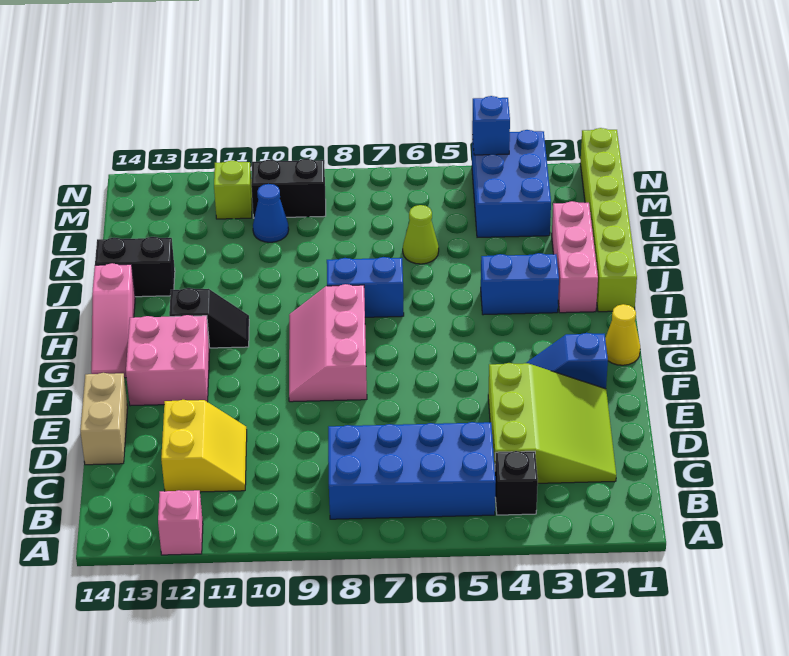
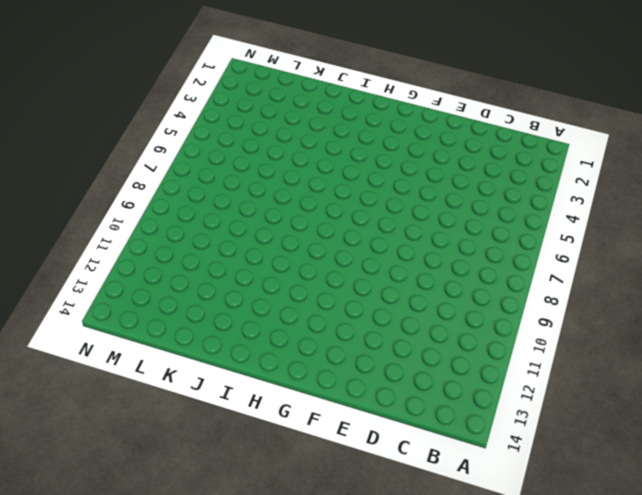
none -> pink 1x1 brick [158,490,203,555]
none -> black 1x1 brick [495,451,538,515]
none -> blue 2x4 brick [328,422,496,519]

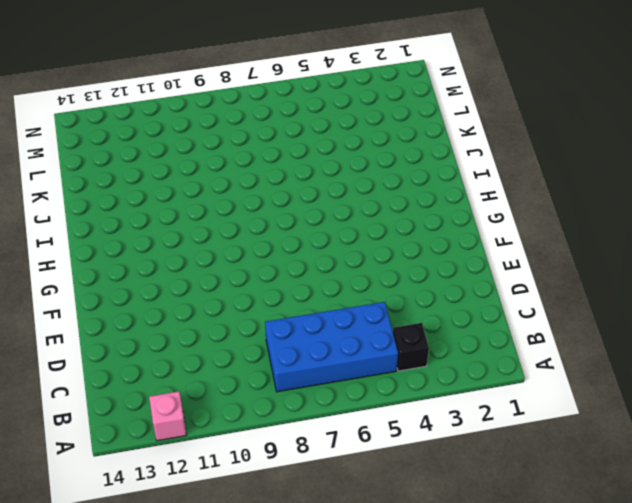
none -> lime 3x3 slope [488,363,616,483]
none -> yellow 2x2 slope [161,400,247,492]
none -> tan 1x2 brick [80,373,128,465]

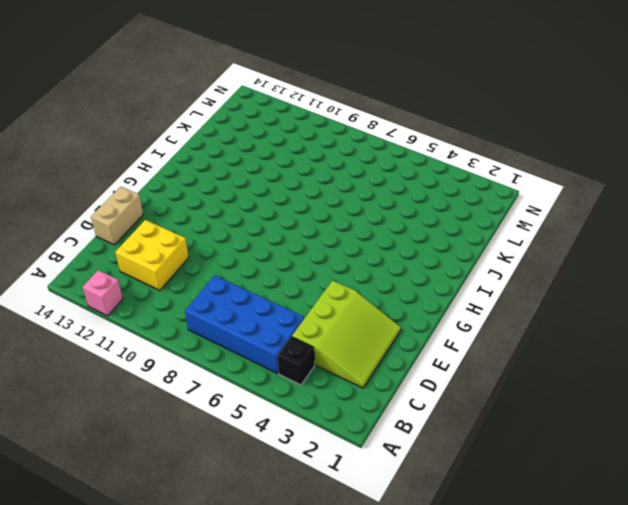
yellow 2x2 brick [115,220,189,290] -> yellow 2x2 slope [161,400,247,492]
none -> blue 1x2 slope [527,333,608,389]
none -> pink 2x3 slope [289,284,367,402]
none -> pink 2x2 brick [126,315,210,406]

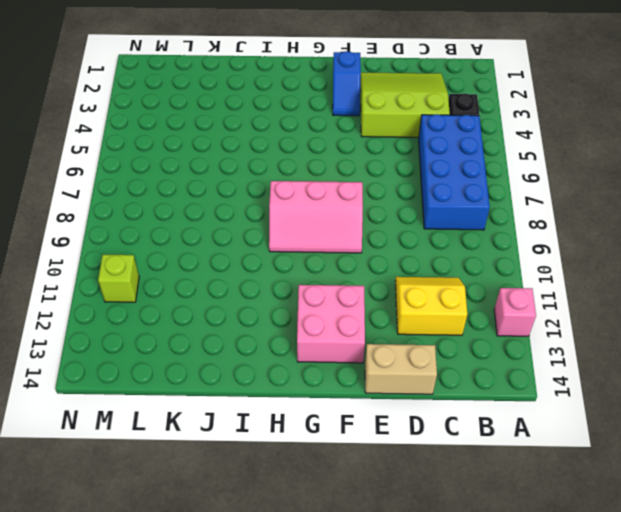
none -> yellow 1x1 cone [605,304,640,365]
none -> pink 1x3 slope [91,263,135,378]
none -> black 1x2 slope [169,288,249,348]

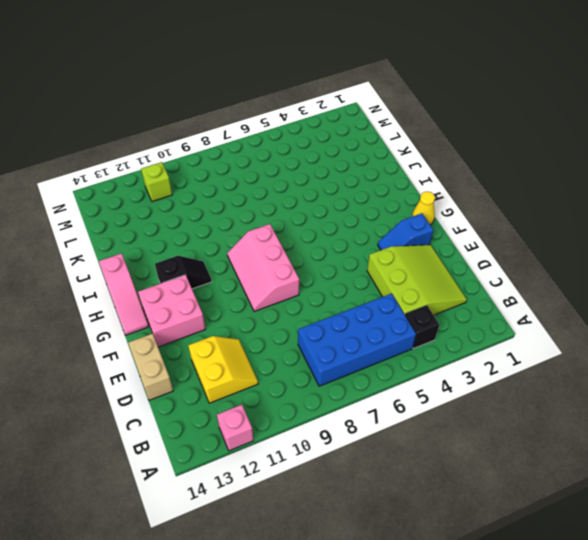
none -> lime 1x6 brick [580,128,637,312]
none -> pink 1x3 brick [552,201,598,313]
none -> blue 1x2 brick [481,253,559,315]

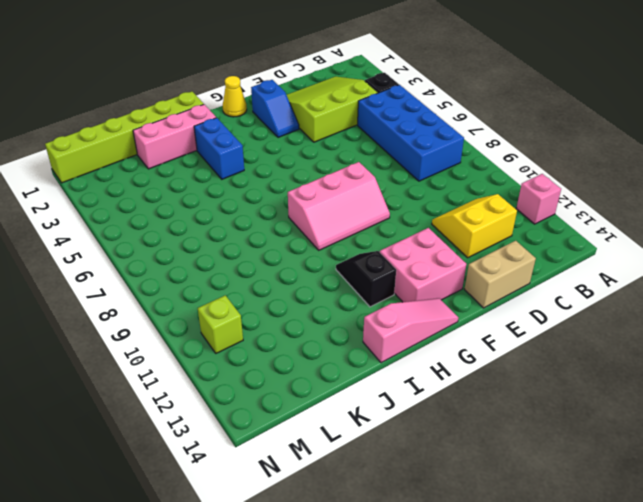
none -> blue 1x2 brick [327,257,404,317]
none -> black 1x2 brick [95,237,175,297]
none -> lime 1x1 cone [403,205,439,264]

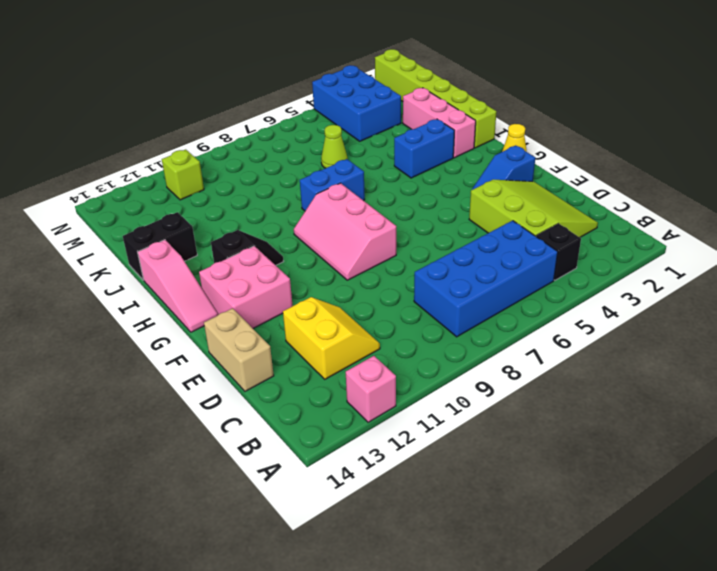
none -> blue 1x1 cone [253,184,289,242]
none -> black 1x2 brick [251,159,326,218]
none -> blue 1x1 brick [472,96,510,155]

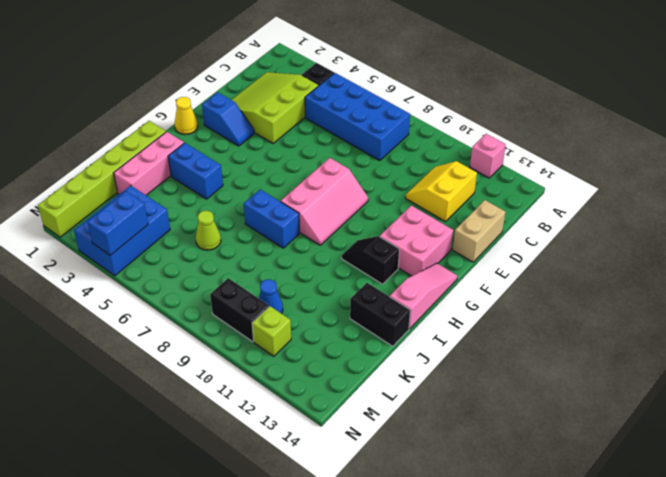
blue 1x2 brick [87,191,148,255] -> blue 1x1 brick [472,96,510,155]

